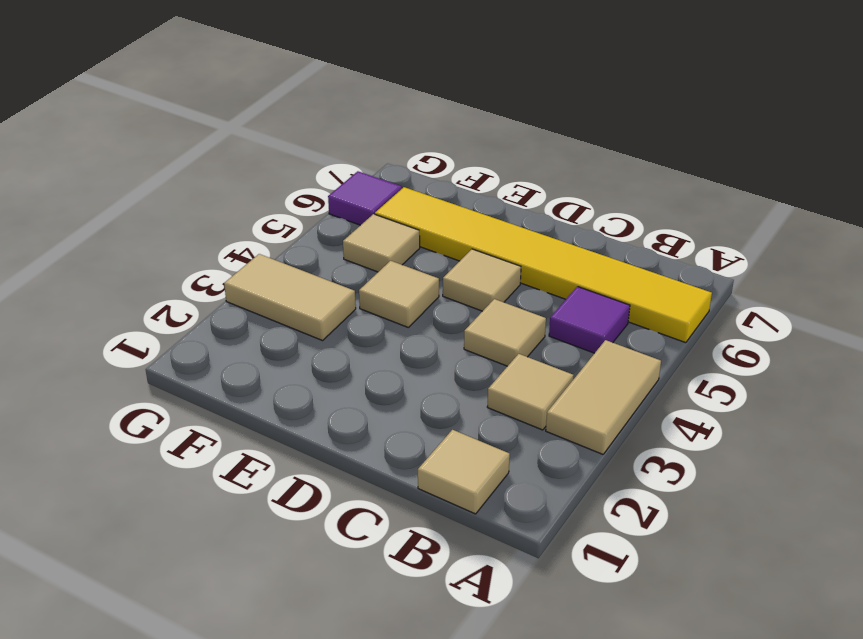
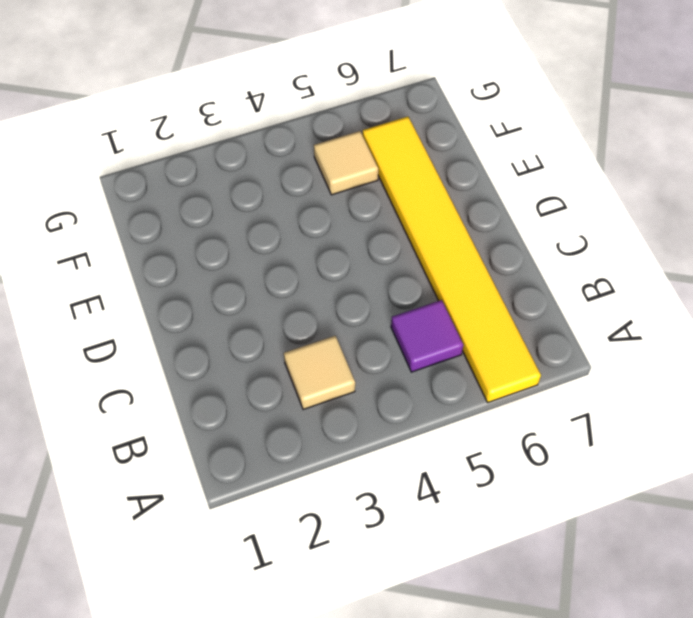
none -> tan 1x2 tile [546,340,661,454]
none -> tan 1x1 tile [418,430,510,514]

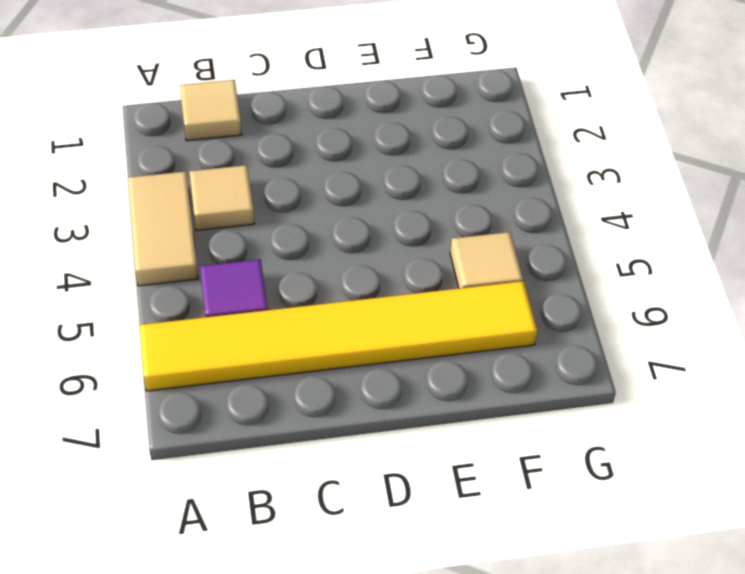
none -> tan 1x1 tile [464,299,546,366]
none -> tan 1x1 tile [443,249,521,311]

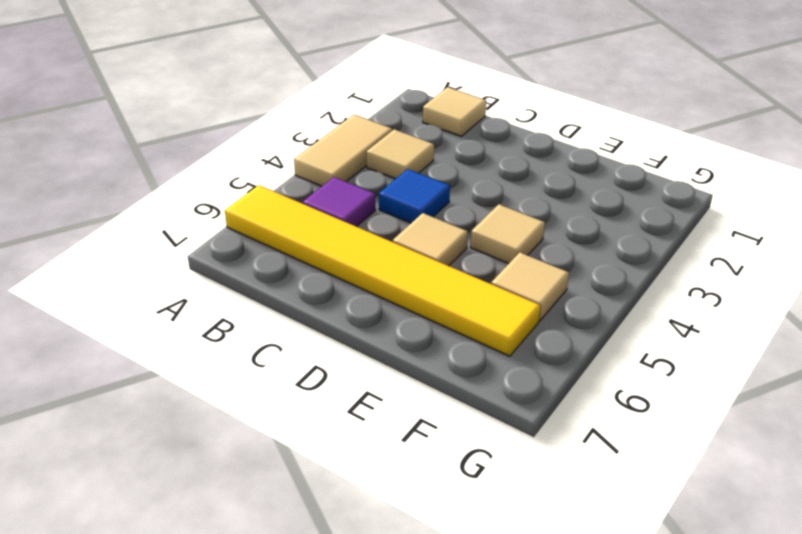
blue 1x1 tile [379,169,450,223] -> tan 1x1 tile [464,299,546,366]
none -> tan 1x2 tile [224,254,356,341]
none -> purple 1x1 tile [328,171,402,225]

